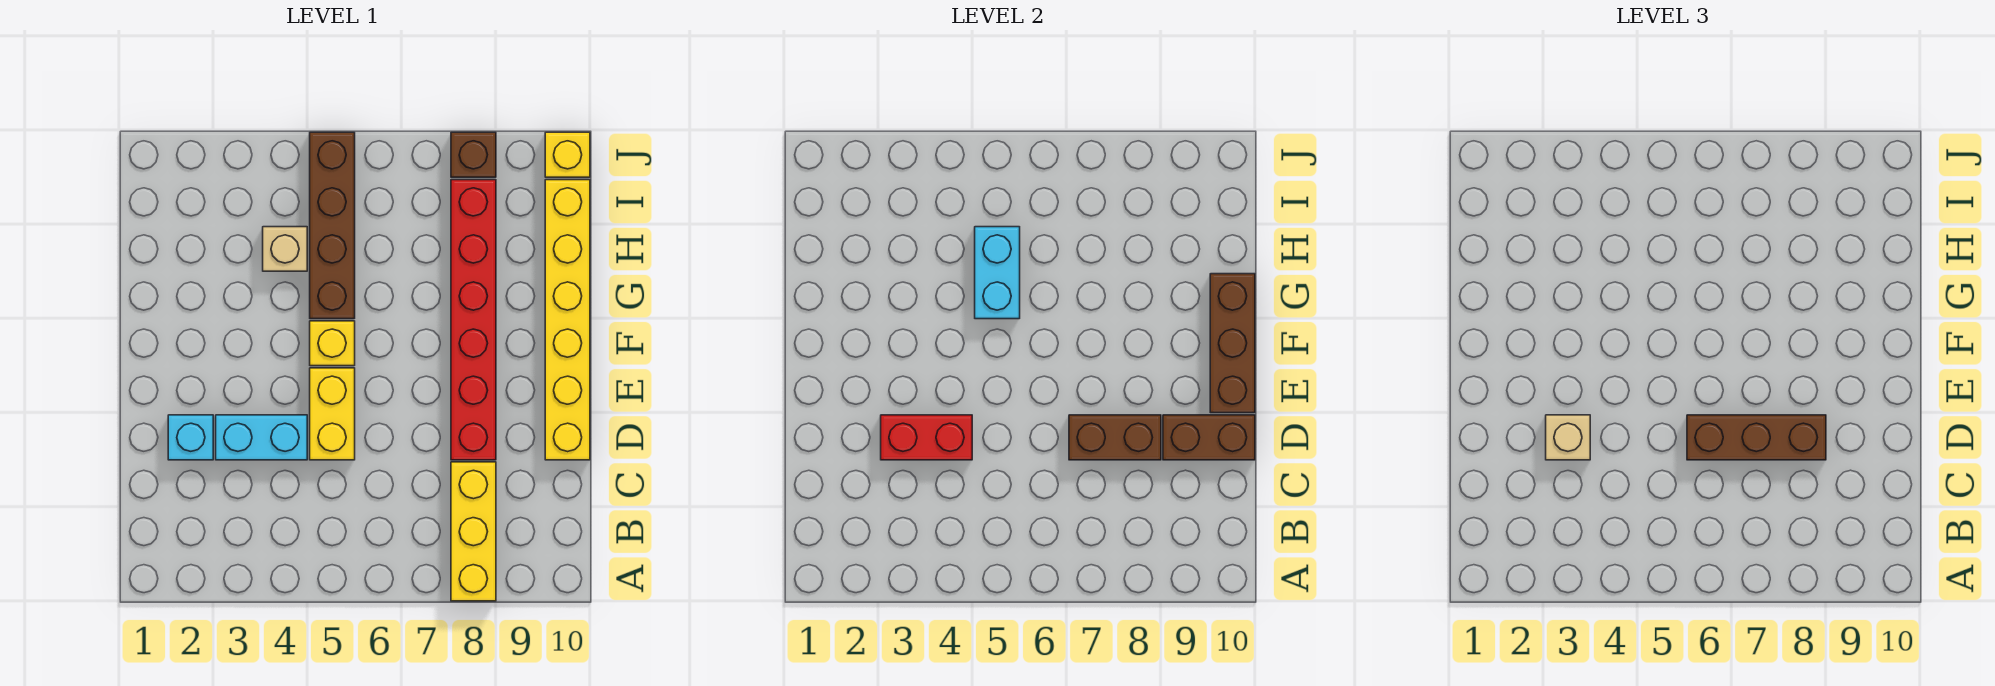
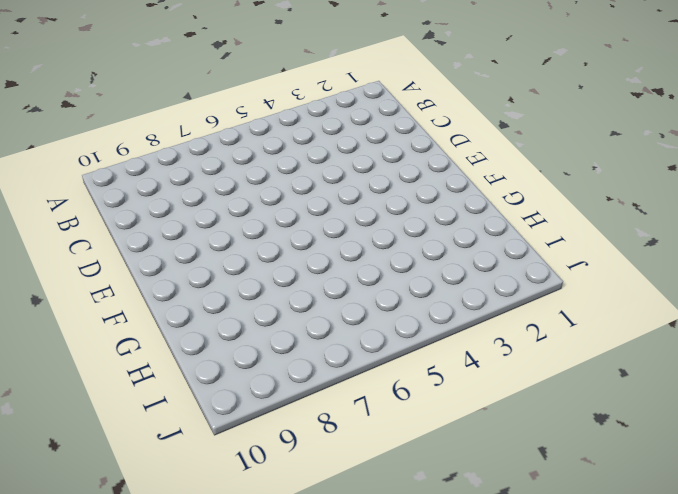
none -> yellow 1x3 brick [451,462,496,601]
none -> cyan 1x1 brick [168,415,213,460]
none -> cyan 1x2 brick [216,415,307,460]

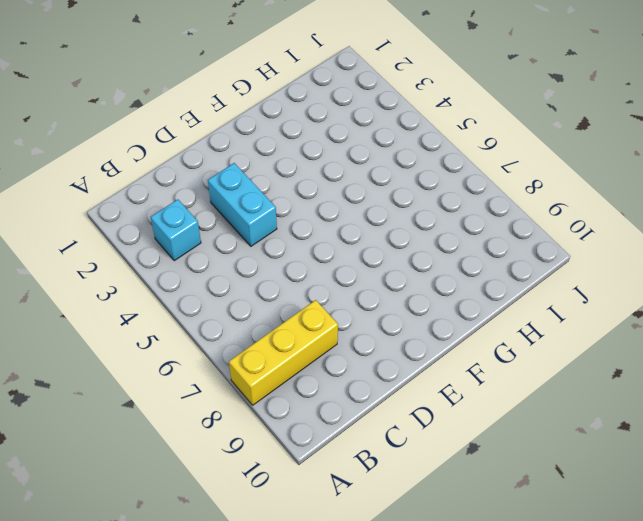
cyan 1x1 brick [151,199,201,261] -> cyan 1x1 brick moved to [168,415,213,460]
none -> yellow 1x2 brick [310,368,355,460]
none -> red 1x6 brick [451,180,496,460]
none -> yellow 1x6 brick [545,180,590,460]

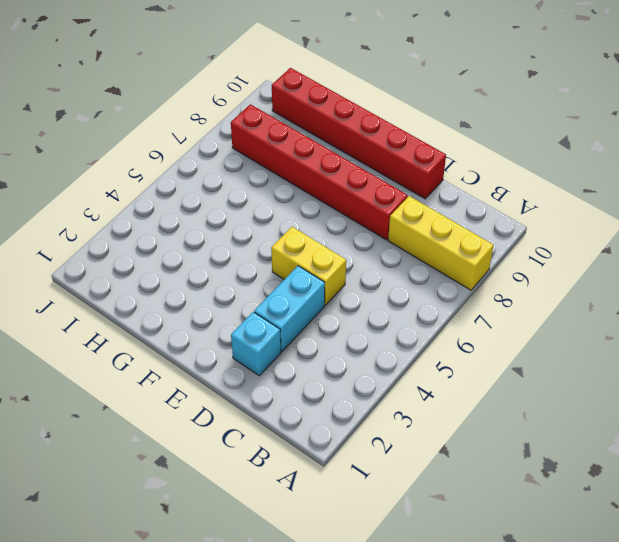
red 1x6 brick [272,68,446,199] -> yellow 1x6 brick [545,180,590,460]
none -> yellow 1x1 brick [310,321,355,366]
none -> brown 1x4 brick [310,132,355,319]
none -> tan 1x1 brick [263,227,307,271]

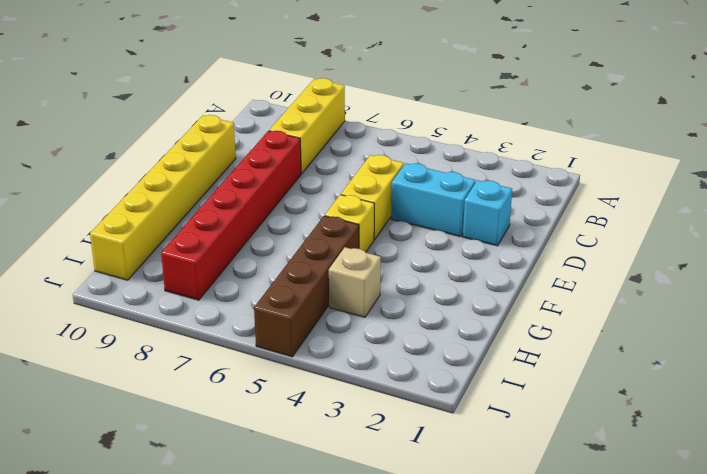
none -> brown 1x1 brick [451,132,496,177]
none -> yellow 1x1 brick [545,132,590,177]
none -> red 1x2 brick [881,415,972,460]

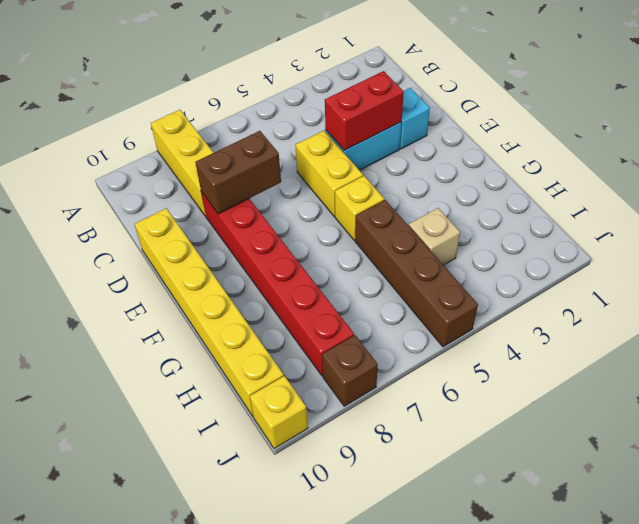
none -> brown 1x2 brick [1163,415,1255,460]
none -> brown 1x3 brick [1210,274,1255,413]
none -> cyan 1x2 brick [975,227,1020,319]

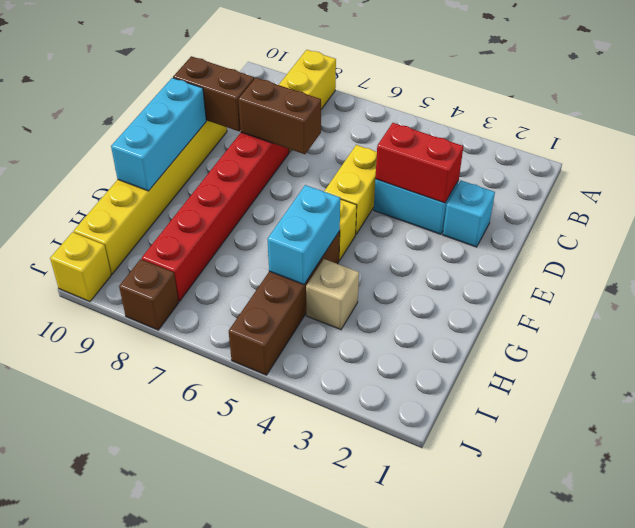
cyan 1x3 brick [111,78,206,191] -> brown 1x3 brick [1210,274,1255,413]
none -> tan 1x1 brick [1546,415,1590,460]
none -> brown 1x3 brick [1687,415,1826,460]

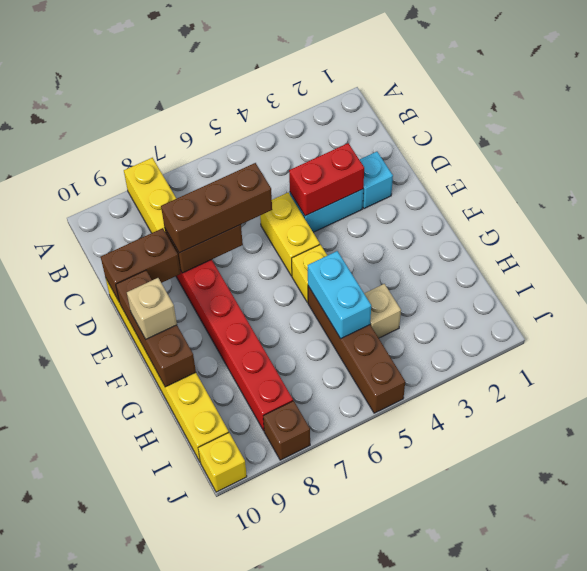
tan 1x1 brick [127,278,177,339] -> tan 1x1 brick moved to [1546,415,1590,460]

